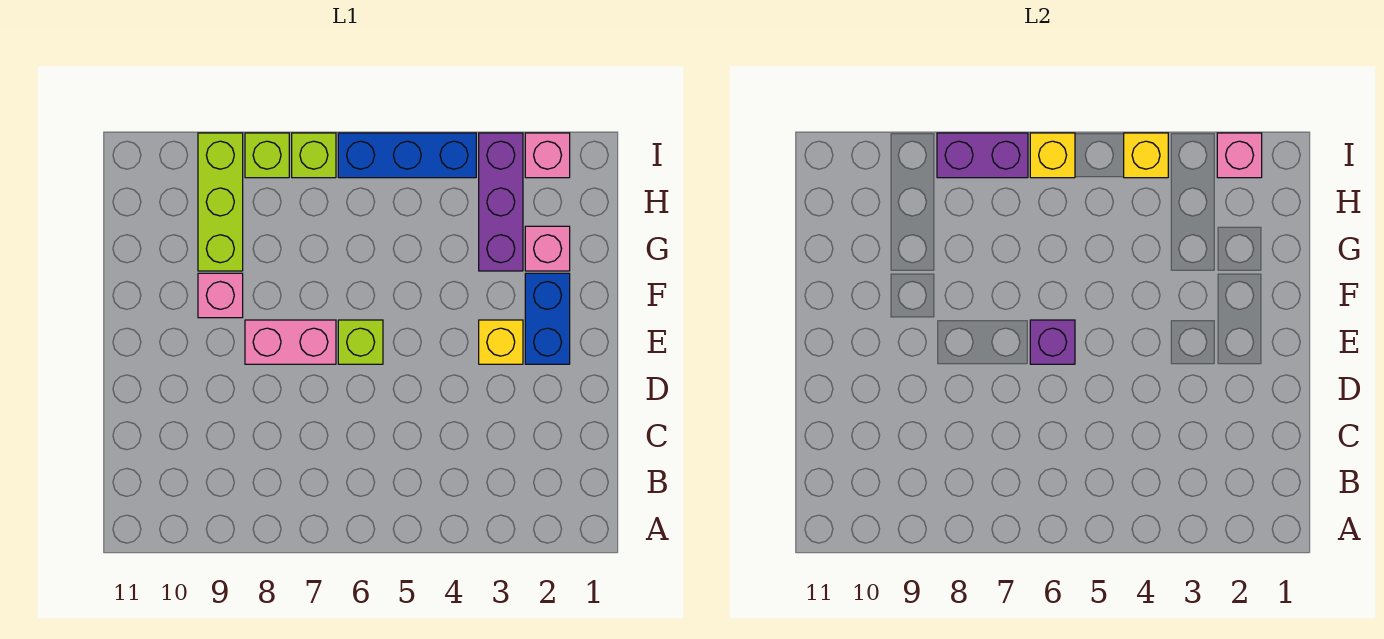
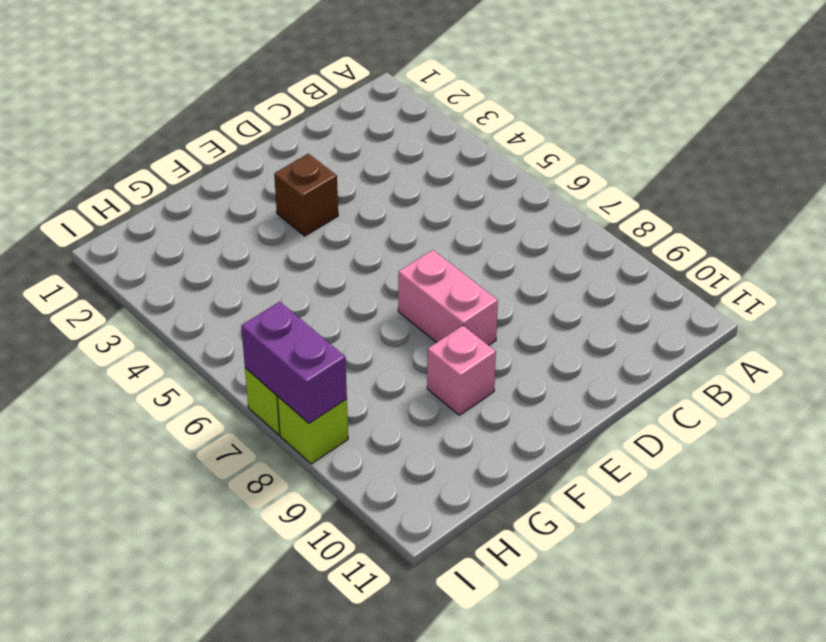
brown 1x1 brick [274,154,338,236] -> yellow 1x1 brick [479,320,523,364]
none -> blue 1x2 brick [525,273,570,364]
none -> lime 1x1 brick [338,320,383,364]
none -> pink 1x1 brick [525,226,570,271]

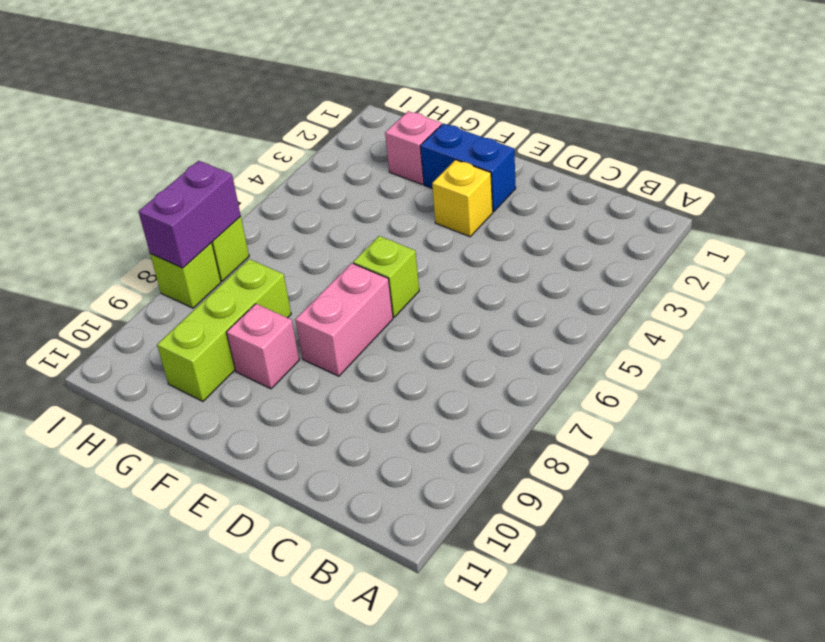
lime 1x3 brick [157,259,291,401] -> lime 1x3 brick turned to [198,133,243,271]
none -> purple 1x3 brick [479,133,523,271]
none -> pink 1x1 brick [525,133,570,178]
none -> blue 1x3 brick [338,133,476,178]

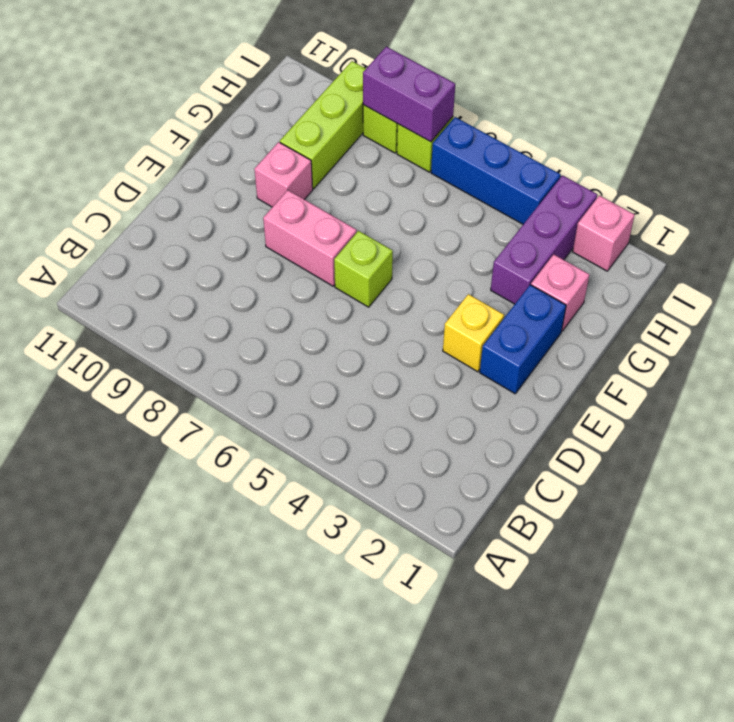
none -> purple 1x1 brick [1030,320,1075,364]
none -> pink 1x1 brick [1217,133,1262,178]
none -> yellow 1x1 brick [1124,133,1168,178]

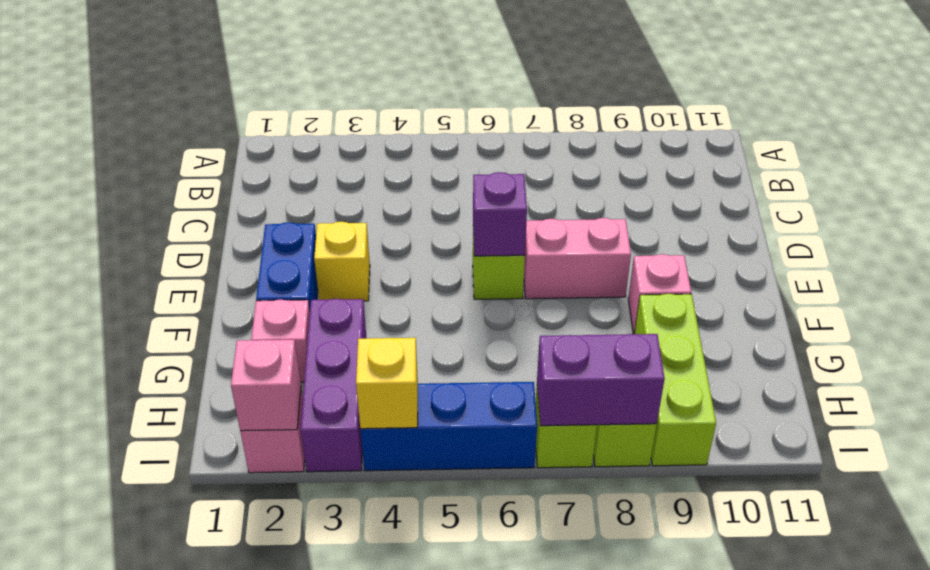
none -> yellow 1x1 brick [1030,133,1075,178]

